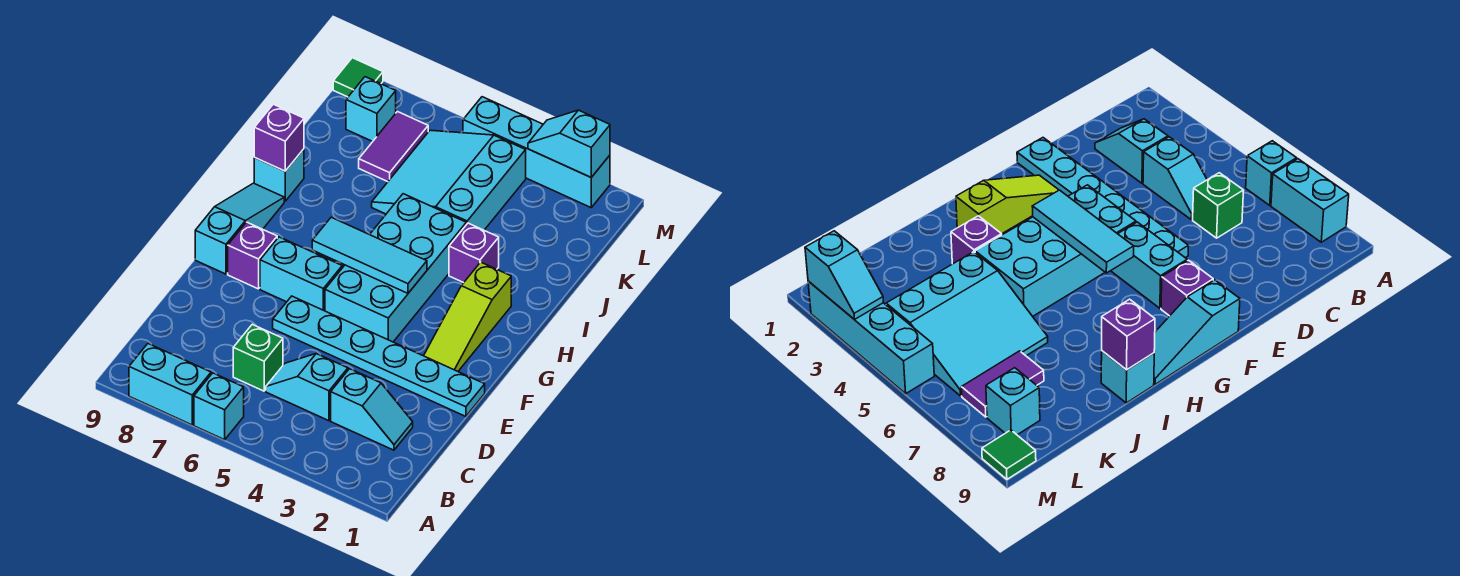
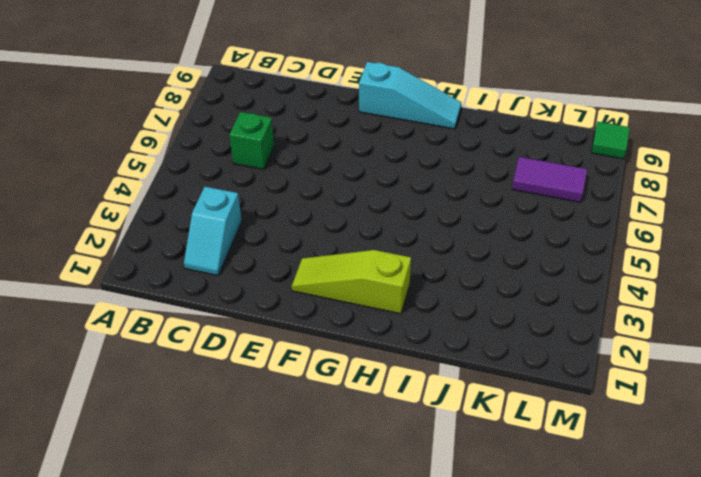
none -> cyan 1x1 brick [194,373,244,440]
none -> cyan 1x2 brick [129,344,211,425]
none -> cyan 1x2 slope [266,354,348,421]

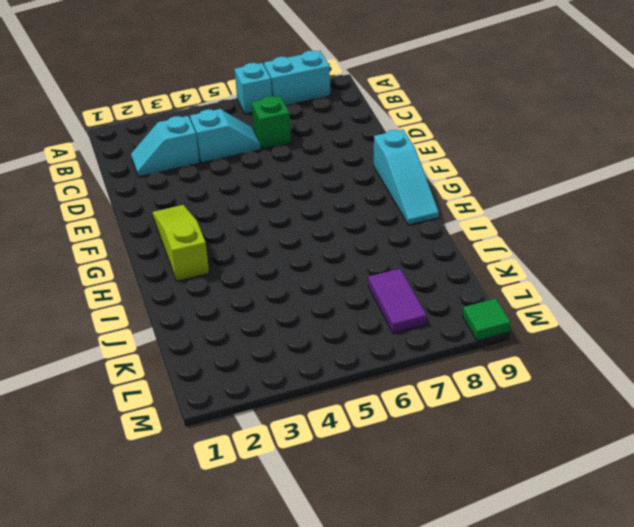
none -> cyan 1x6 plate [273,296,485,416]
none -> cyan 2x4 brick [325,194,466,342]
none -> cyan 1x2 brick [260,237,342,311]

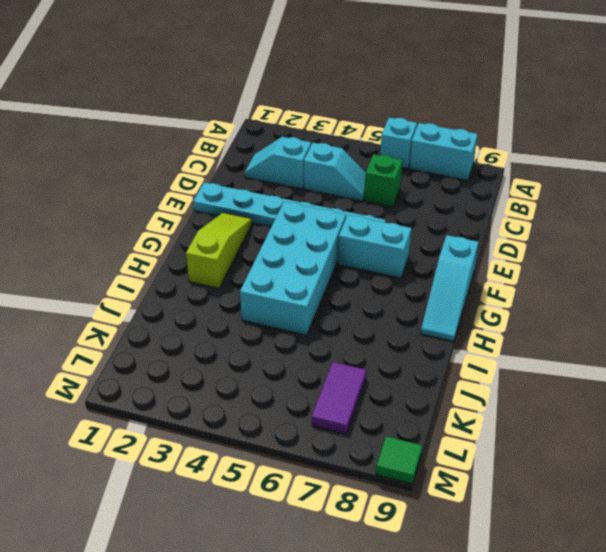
none -> purple 1x1 brick [228,222,277,289]
none -> purple 1x1 brick [449,223,499,283]
none -> cyan 1x1 brick [254,149,304,201]

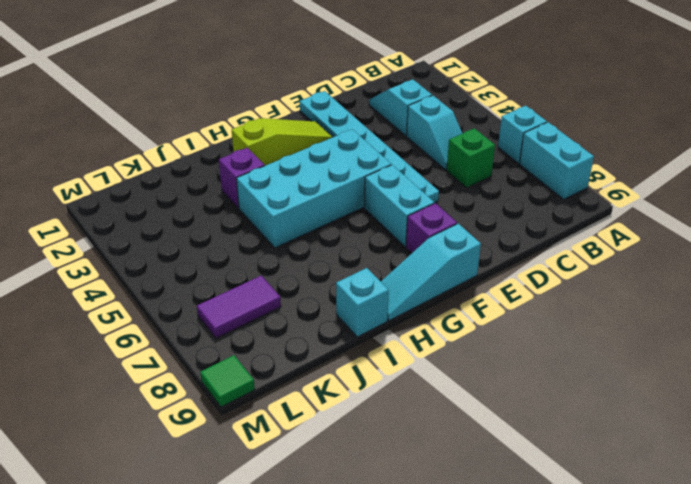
none -> cyan 3x3 slope [372,130,526,230]
none -> cyan 1x1 brick [346,77,396,142]
none -> cyan 1x4 brick [463,97,610,207]

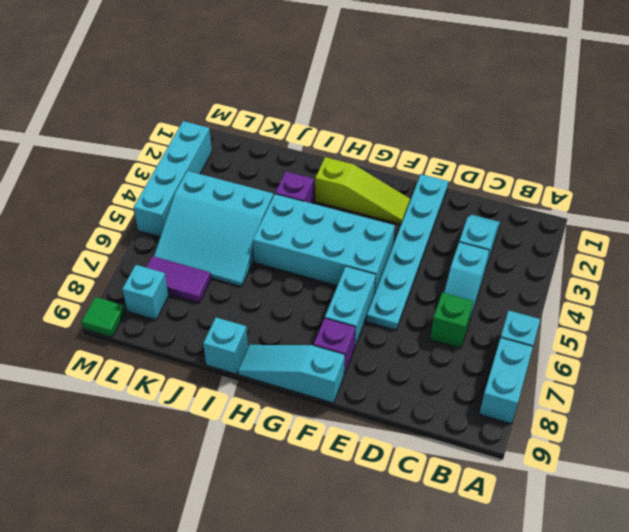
none -> cyan 1x3 tile [312,217,427,293]
none -> purple 1x1 brick [254,104,304,171]
none -> cyan 1x2 slope [528,110,610,177]

